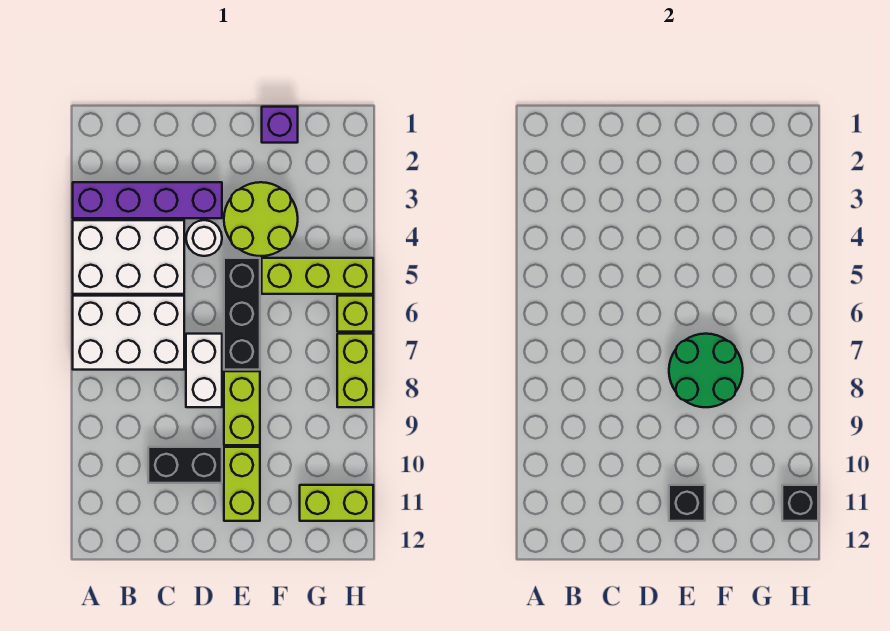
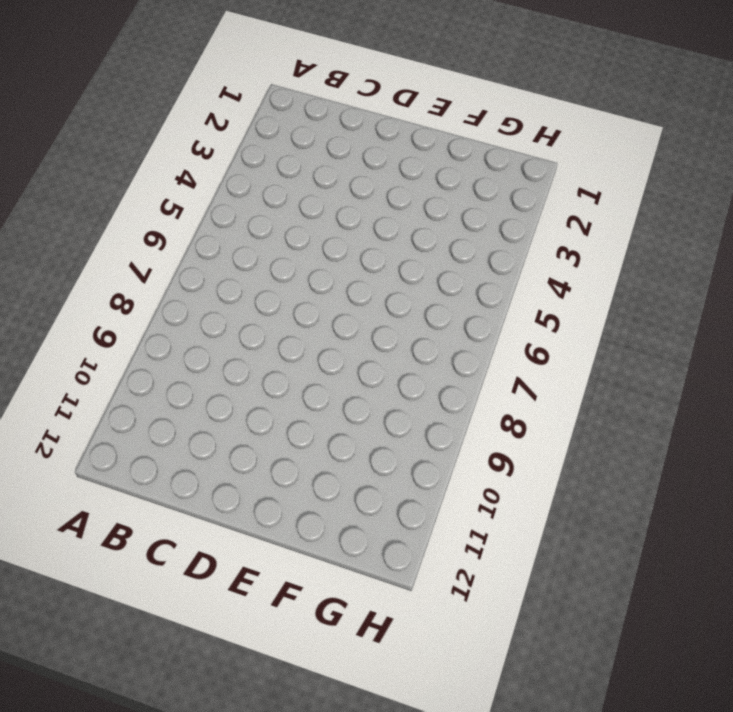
none -> purple 1x4 brick [73,182,222,218]
none -> white 2x3 brick [73,220,184,294]
none -> white 2x3 brick [73,296,184,370]

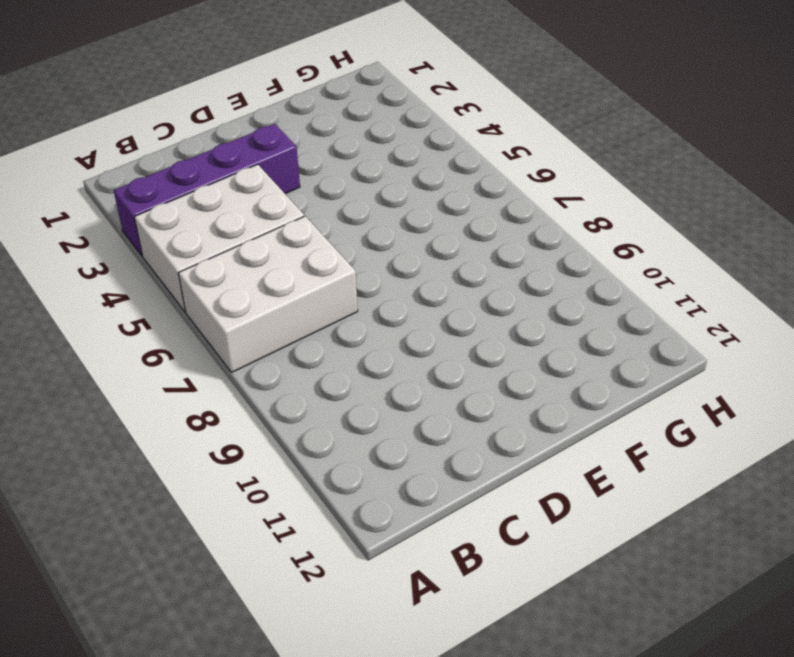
none -> black 1x2 brick [148,447,222,483]
none -> white 1x1 round brick [186,220,222,256]
none -> white 1x2 brick [186,334,222,407]

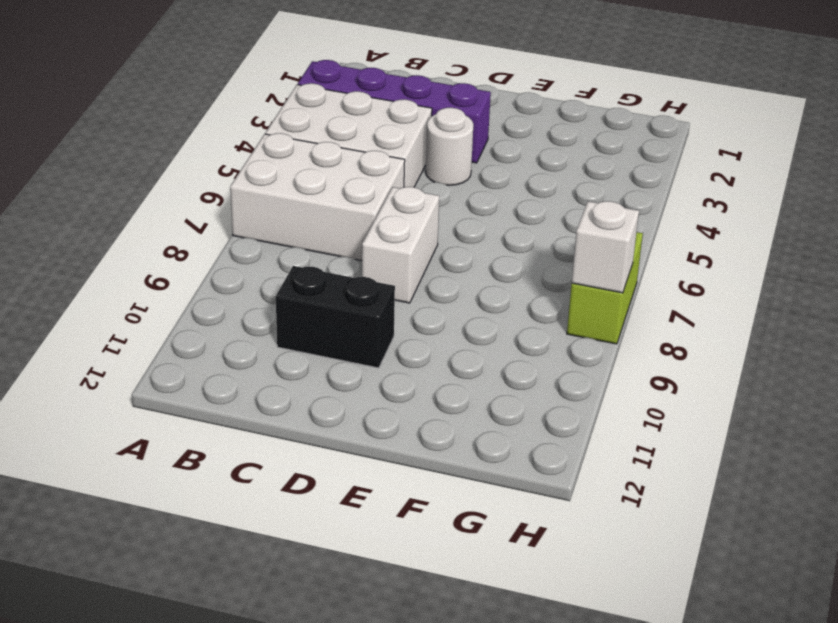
white 1x1 brick [572,201,639,293] -> none
none -> lime 2x2 round brick [224,182,298,256]
none -> black 1x3 brick [224,258,260,370]
none -> lime 1x2 brick [224,371,260,445]

